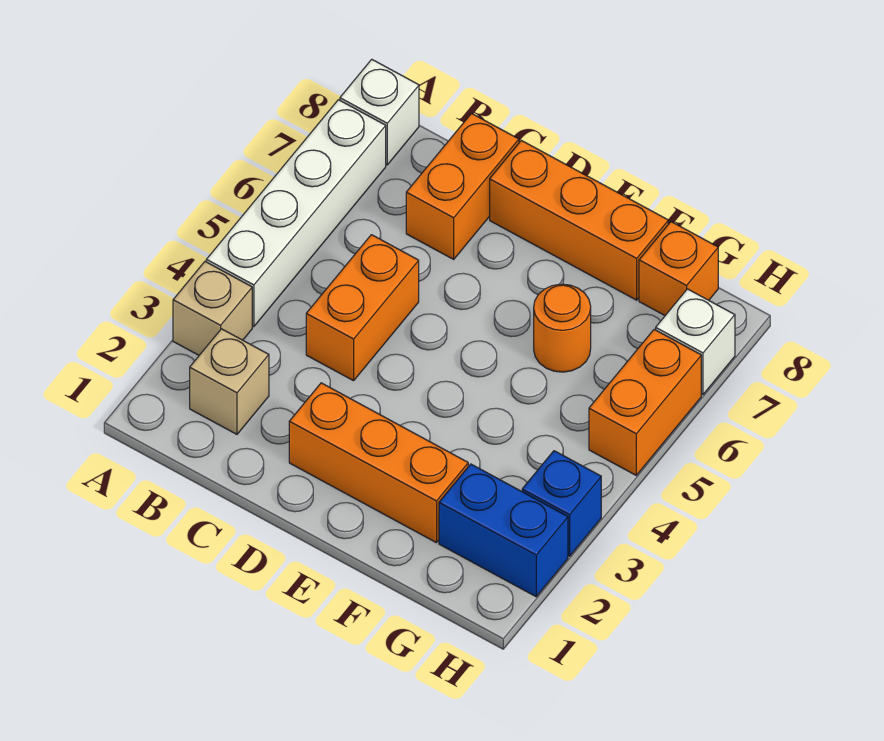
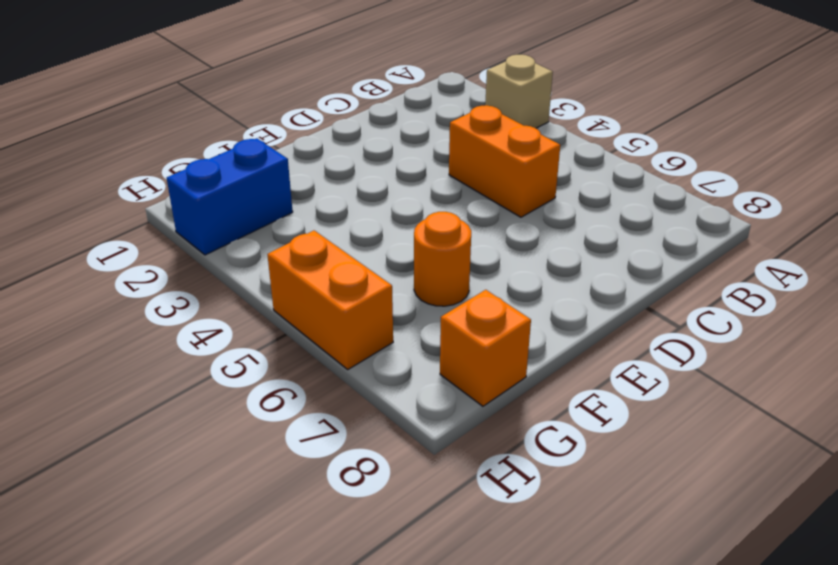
none -> white 1x4 brick [206,100,386,327]
none -> white 1x1 brick [340,59,419,165]
none -> tan 1x1 brick [190,329,269,434]

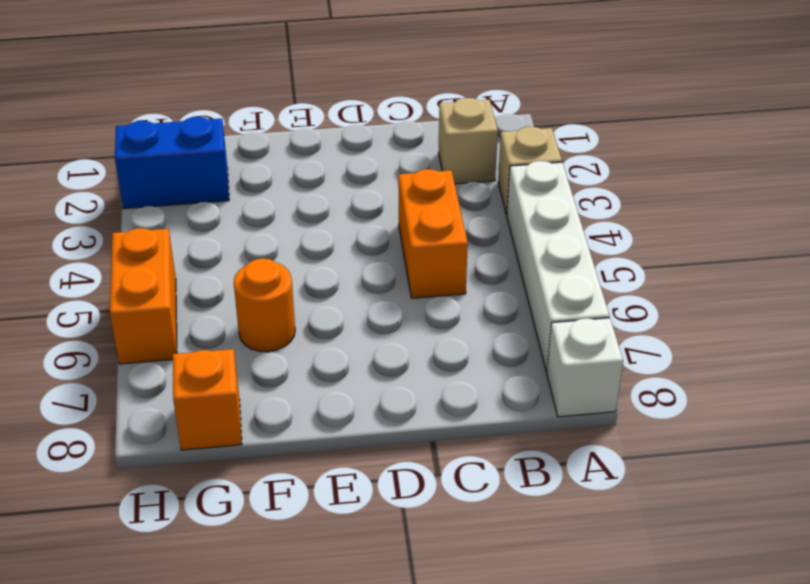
none -> orange 1x2 brick [406,114,519,259]
none -> orange 1x3 brick [289,383,468,543]
none -> orange 1x3 brick [490,140,668,300]

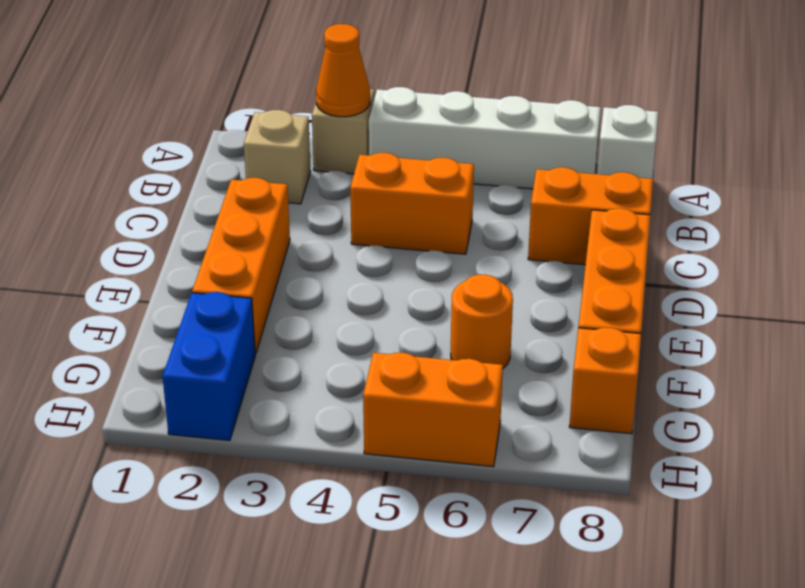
orange 1x1 cone [316,24,370,117] -> none
none -> blue 1x1 brick [522,451,601,556]
none -> white 1x1 brick [656,289,735,395]

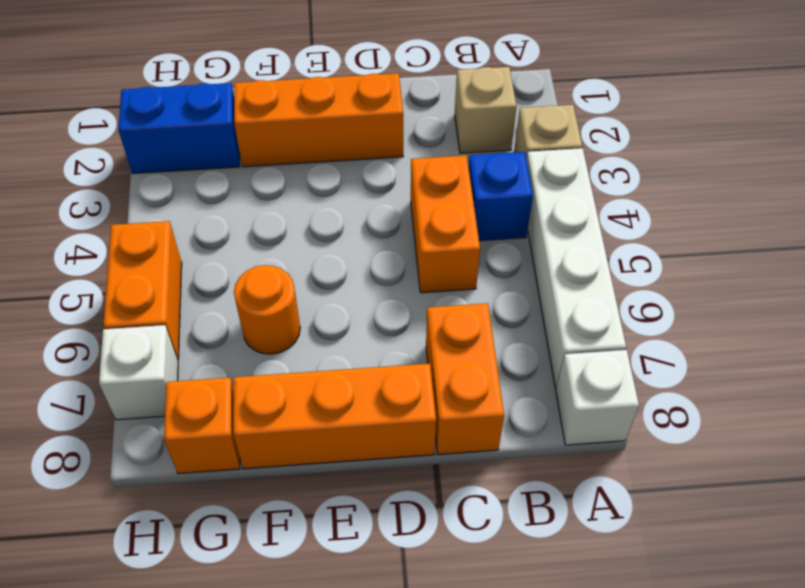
blue 1x1 brick [469,152,533,241] -> blue 1x1 brick moved to [522,451,601,556]

